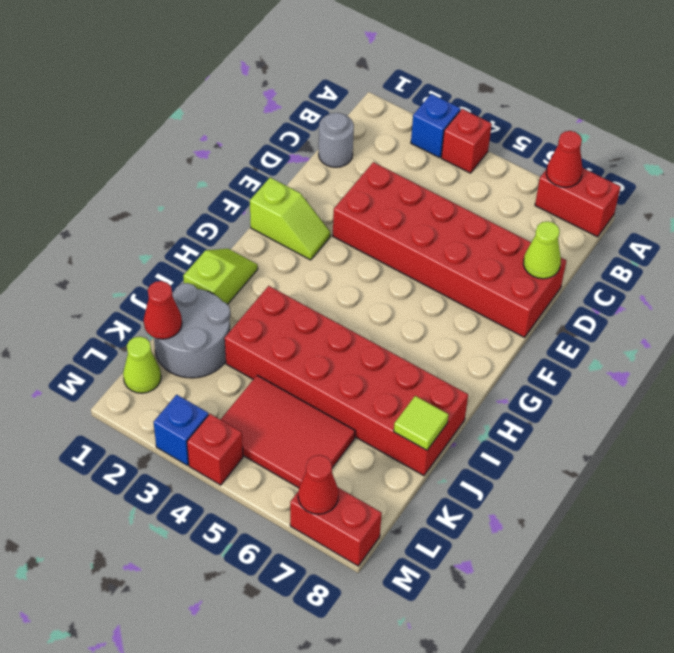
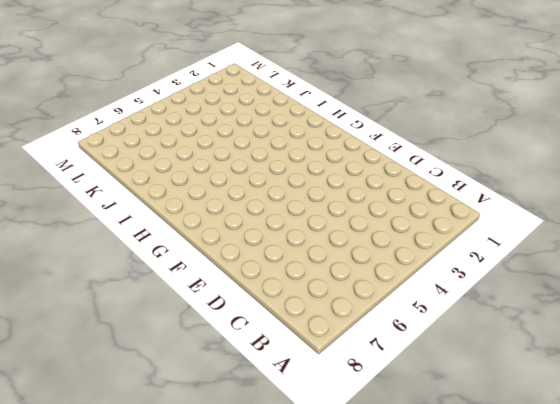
none -> blue 1x1 brick [411,94,461,158]
none -> red 1x1 brick [441,109,492,173]
none -> red 1x2 brick [535,168,620,237]

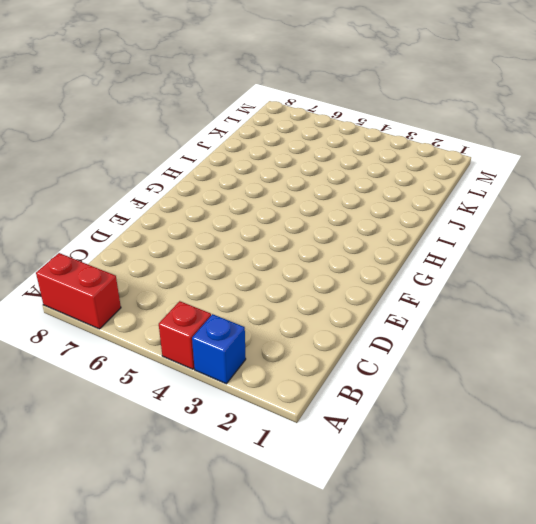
none -> grey 1x1 round brick [319,113,354,167]
none -> red 2x6 brick [333,162,566,337]
none -> lime 1x2 slope [250,177,330,260]

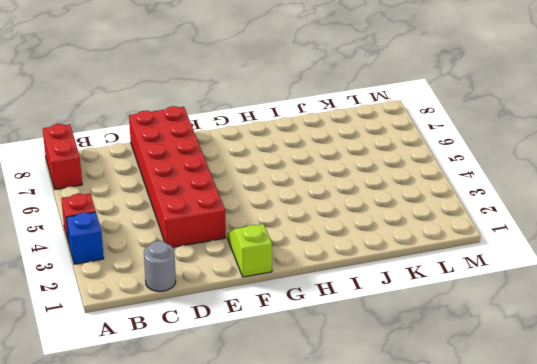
none -> lime 1x2 slope [183,249,258,305]
none -> red 2x6 brick [225,286,468,476]
none -> grey 2x2 round brick [154,283,230,378]

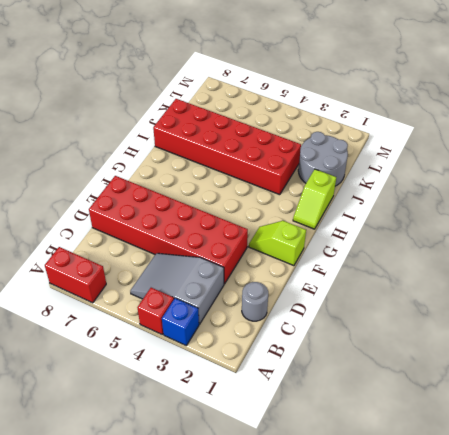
grey 2x3 slope [130,253,224,324] -> none
none -> red 2x3 tile [220,375,355,488]
none -> lime 1x1 cone [123,337,161,393]
none -> blue 1x1 brick [154,395,208,465]

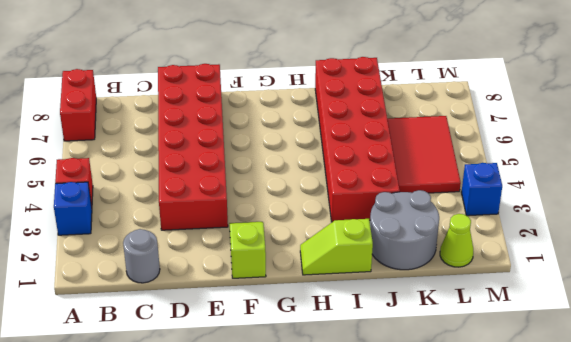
none -> red 1x1 brick [187,414,243,485]
none -> red 1x2 brick [290,488,382,566]
none -> red 1x1 cone [546,131,582,187]

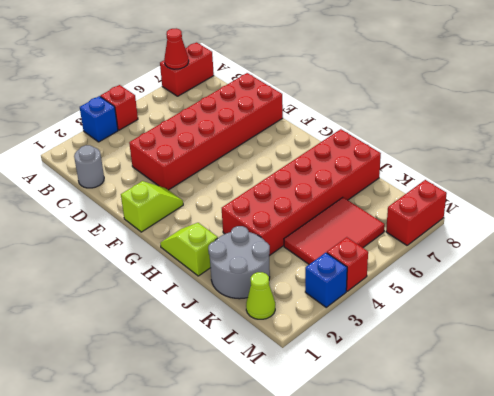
none -> lime 1x1 cone [523,221,561,279]
none -> lime 1x1 tile [394,396,449,450]
none -> red 1x1 cone [144,281,182,339]

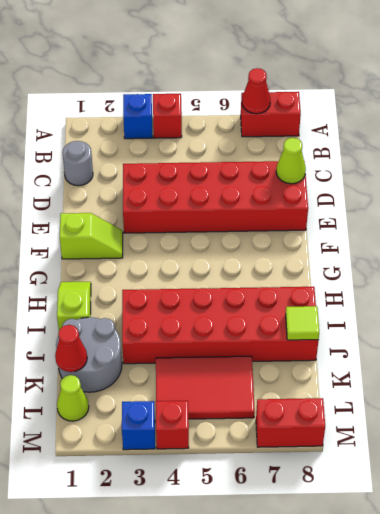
none -> red 1x1 cone [298,455,339,514]

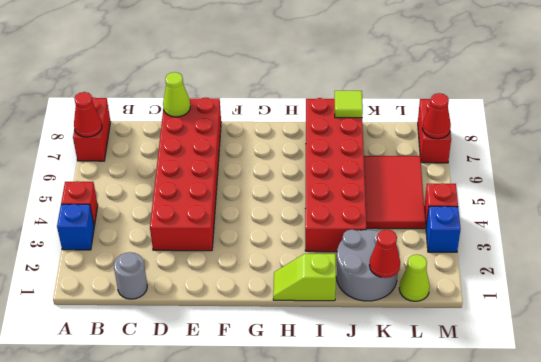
none -> lime 1x2 slope [250,177,330,260]

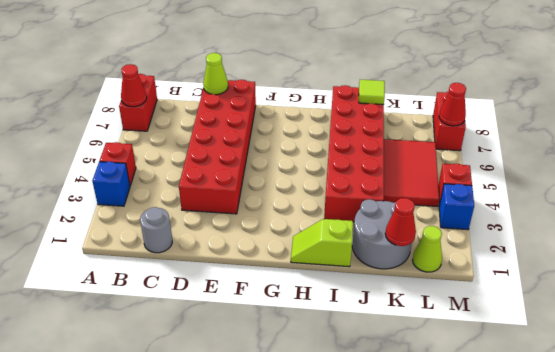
none -> lime 1x2 slope [250,177,330,260]

